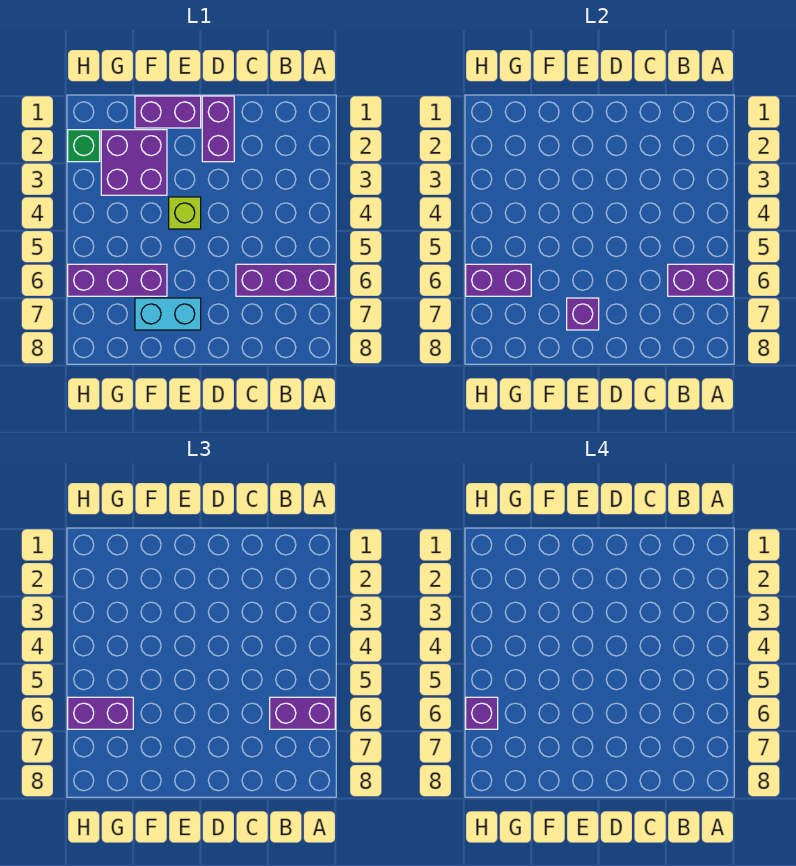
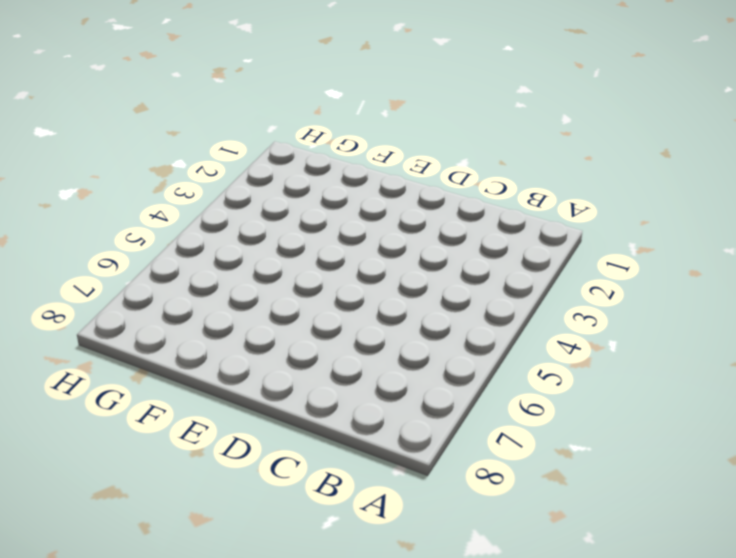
none -> purple 1x3 brick [236,264,335,296]
none -> purple 1x2 brick [202,96,234,162]
none -> purple 1x2 brick [135,96,201,128]

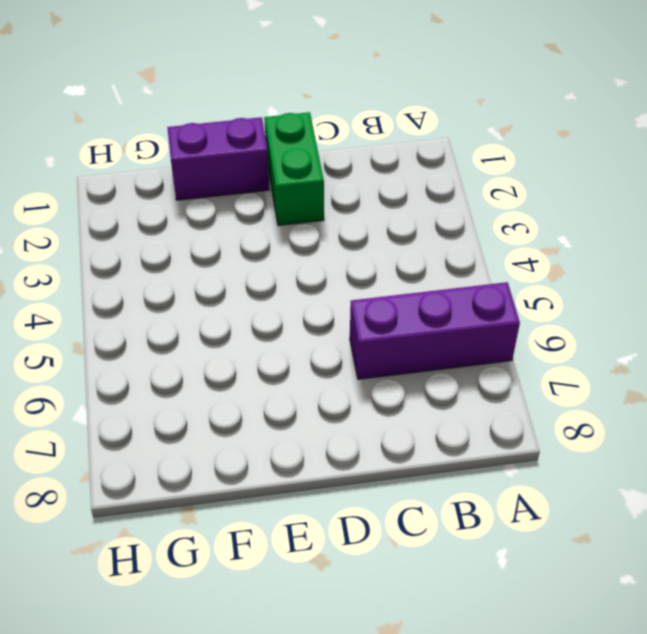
green 1x2 brick [264,112,324,226] -> purple 1x2 brick [202,96,234,162]
none -> lime 1x1 brick [169,197,201,229]
none -> cyan 1x2 brick [135,298,201,330]
none -> purple 2x2 brick [101,130,167,195]

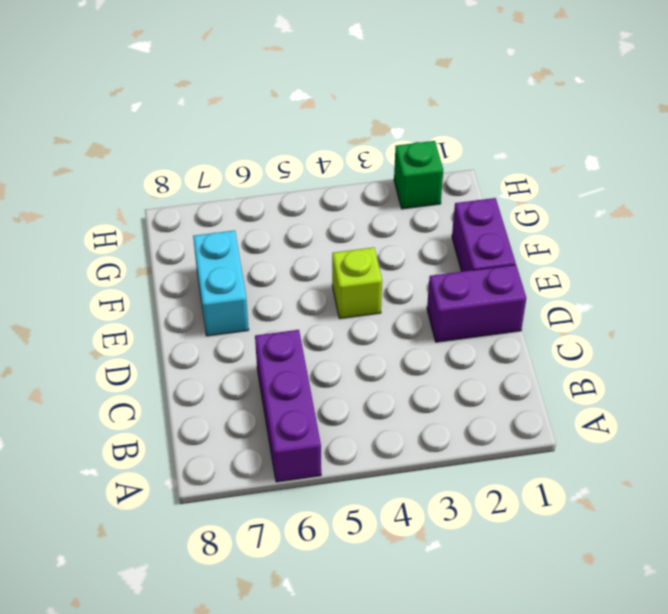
none -> purple 2x2 brick [101,130,167,195]
none -> purple 1x3 brick [68,264,167,296]
none -> purple 1x2 brick [668,264,733,296]

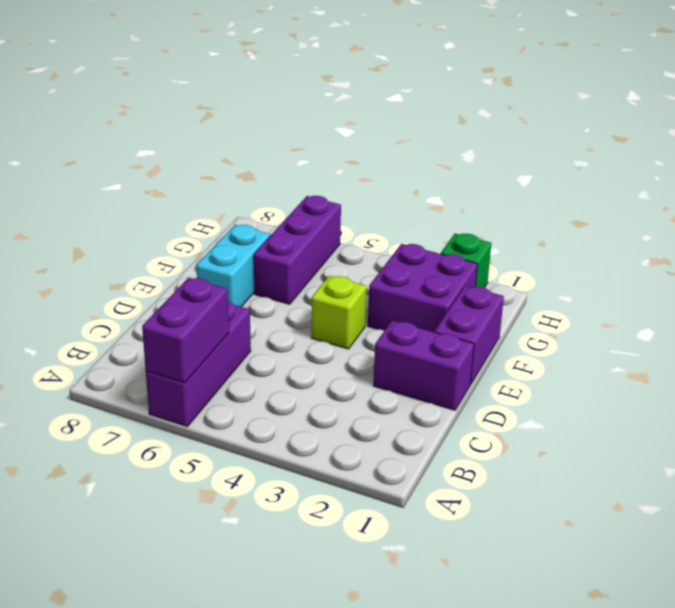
none -> purple 1x1 brick [567,298,599,330]
none -> purple 1x2 brick [466,264,531,296]
none -> purple 1x2 brick [270,697,335,729]

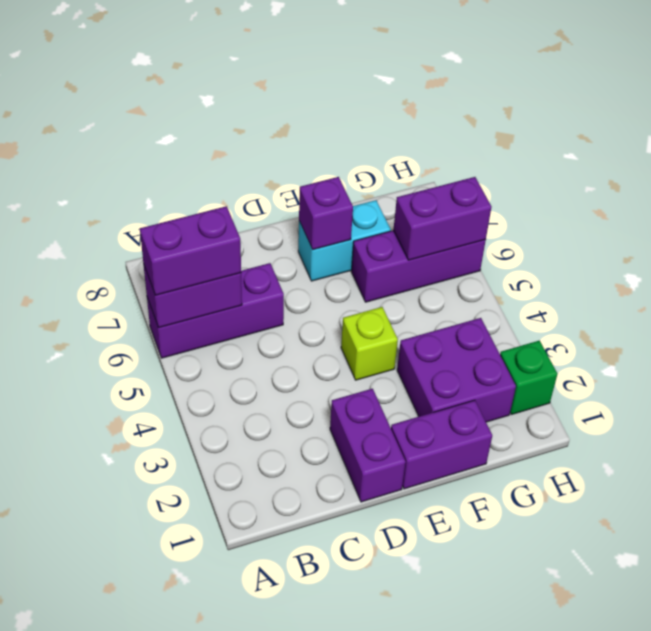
none -> purple 1x2 brick [68,697,133,729]
none -> purple 1x1 brick [466,697,498,729]

